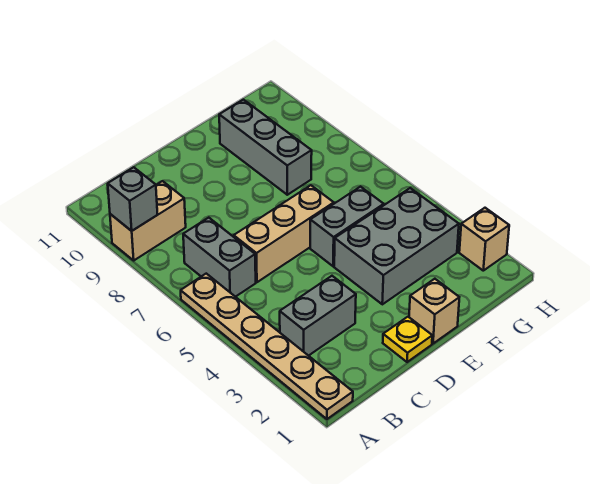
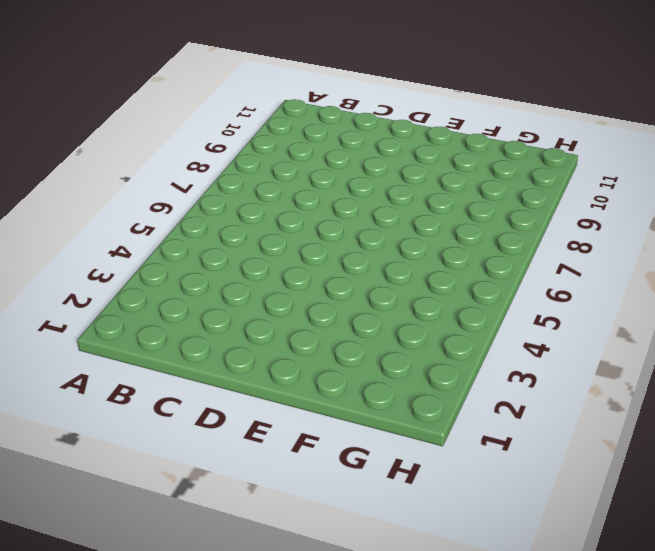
none -> tan 1x6 plate [181,274,353,419]
none -> tan 1x2 brick [110,181,186,260]
none -> grey 1x2 brick [280,276,356,356]

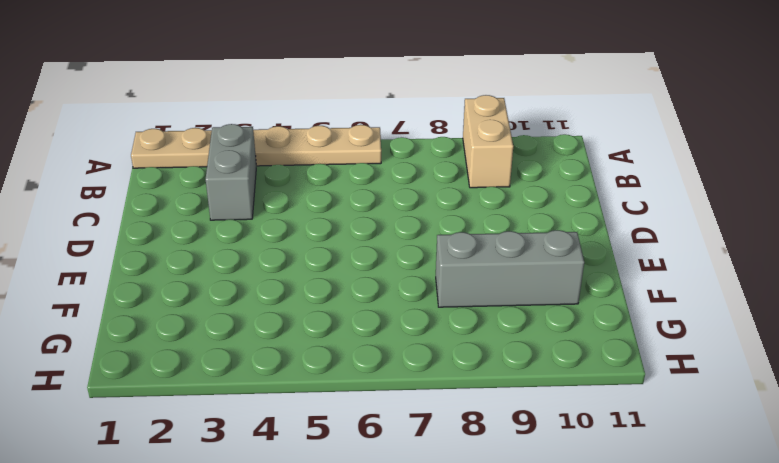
none -> grey 1x2 brick [183,218,256,297]
none -> tan 1x3 brick [234,185,334,282]
none -> yellow 1x1 plate [383,317,432,362]

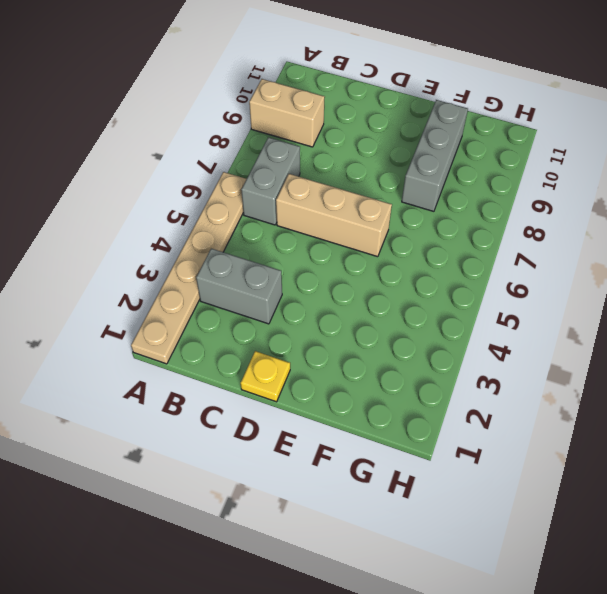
none -> tan 1x1 brick [409,279,459,344]
none -> grey 2x3 brick [334,188,459,304]
none -> grey 1x2 brick [310,187,384,266]

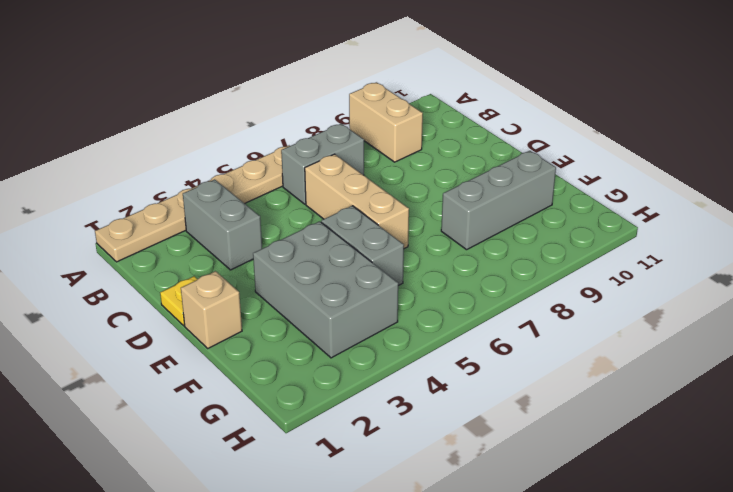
none -> tan 1x1 brick [459,208,509,271]
none -> grey 1x1 brick [108,167,158,231]

